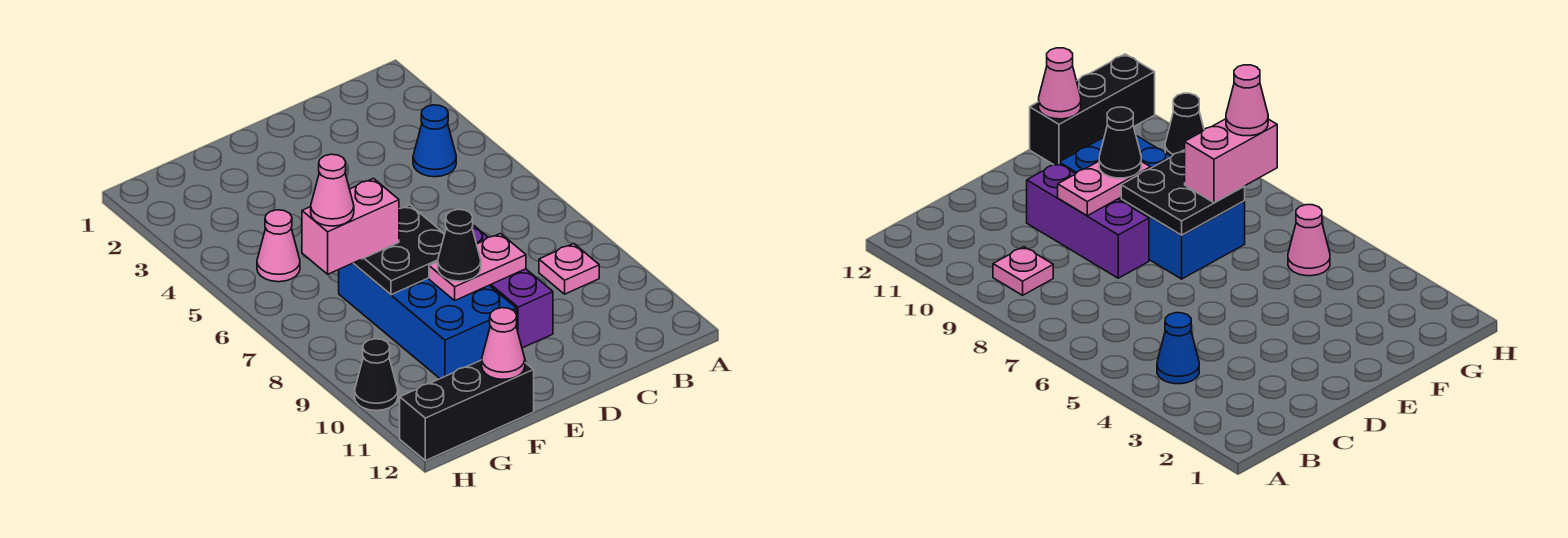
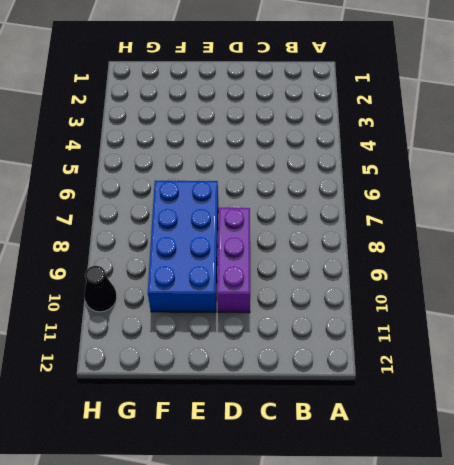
none -> blue 1x1 cone [413,105,456,177]
none -> pink 1x1 plate [539,244,599,294]
none -> black 1x3 brick [400,360,534,461]

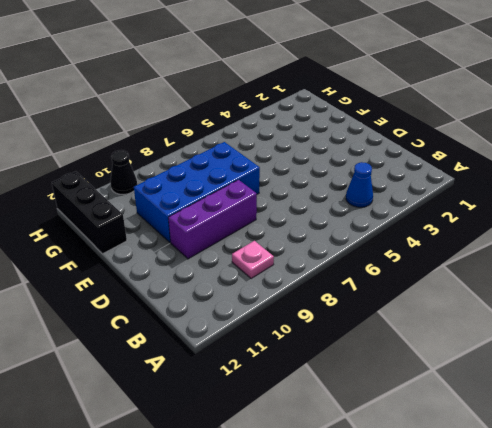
none -> pink 1x1 cone [257,210,300,282]
none -> pink 1x2 plate [429,234,526,300]
none -> black 2x2 plate [354,205,445,295]

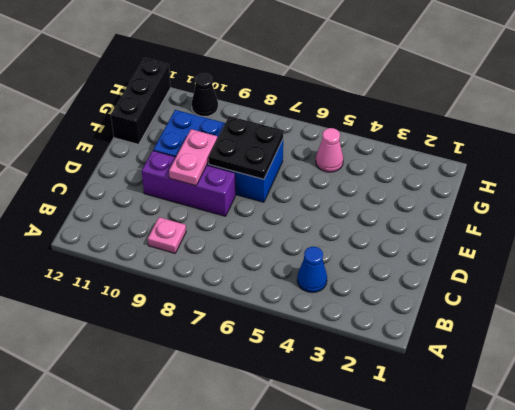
none -> pink 1x1 cone [482,308,525,379]
none -> black 1x1 cone [438,209,481,281]
none -> pink 1x2 brick [302,178,399,274]

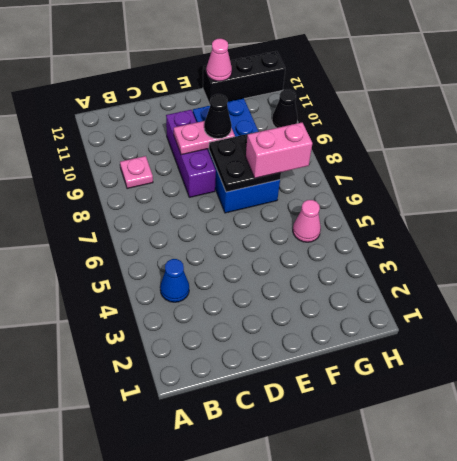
none -> pink 1x1 cone [311,154,354,226]

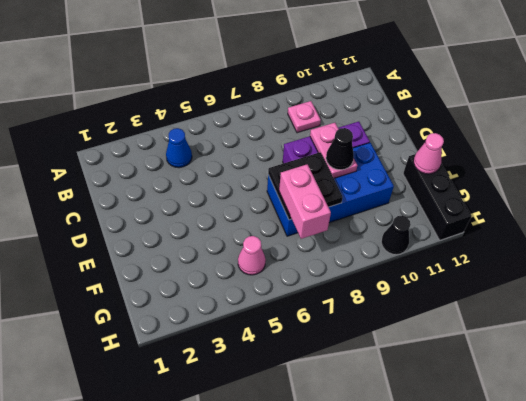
none -> pink 1x1 cone [311,154,354,226]

